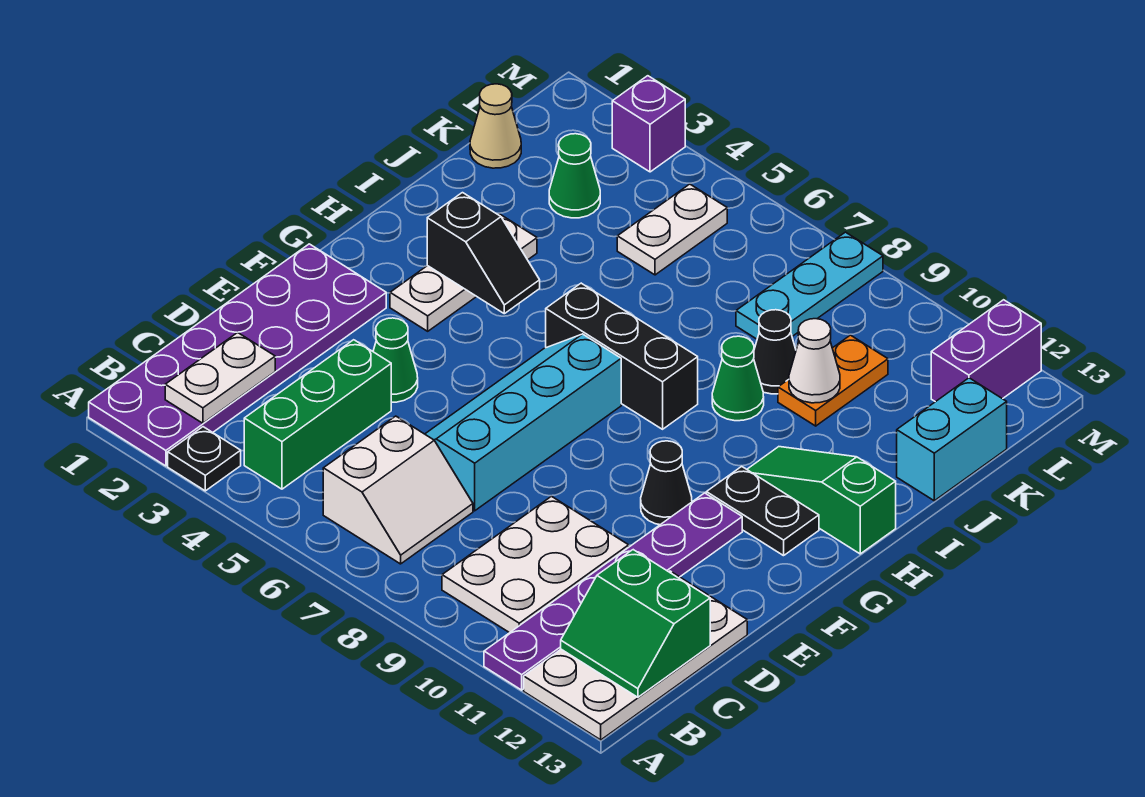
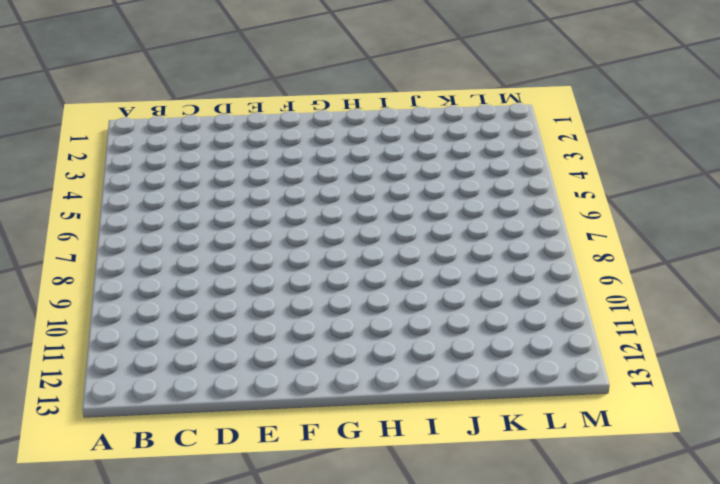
none -> purple 2x6 plate [89,244,386,466]
none -> black 1x1 plate [168,427,241,491]
none -> purple 1x6 plate [484,493,742,690]

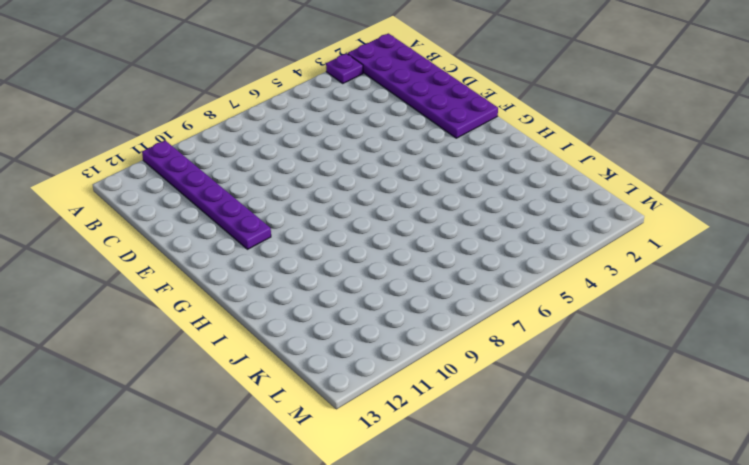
purple 1x1 plate [326,54,363,83] -> black 1x1 plate [168,427,241,491]
none -> white 2x4 plate [524,571,747,740]
none -> green 1x3 brick [244,340,391,489]
none -> white 2x2 slope [323,416,473,564]

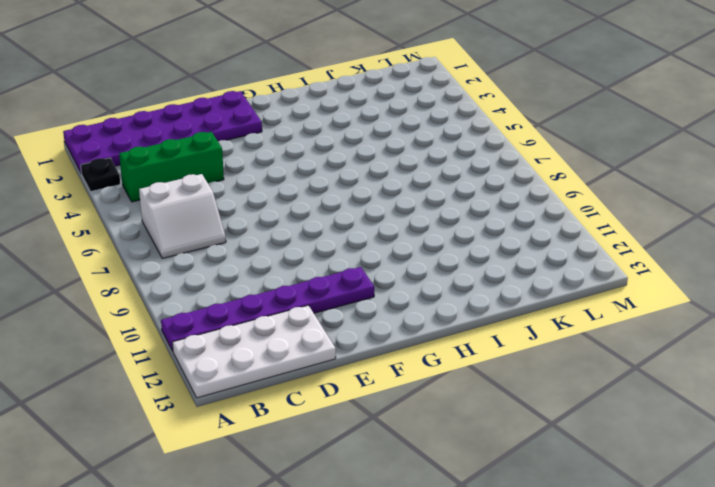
none -> white 2x3 plate [442,496,629,633]
none -> cyan 2x4 slope [425,334,621,511]
none -> green 1x1 cone [373,318,418,402]

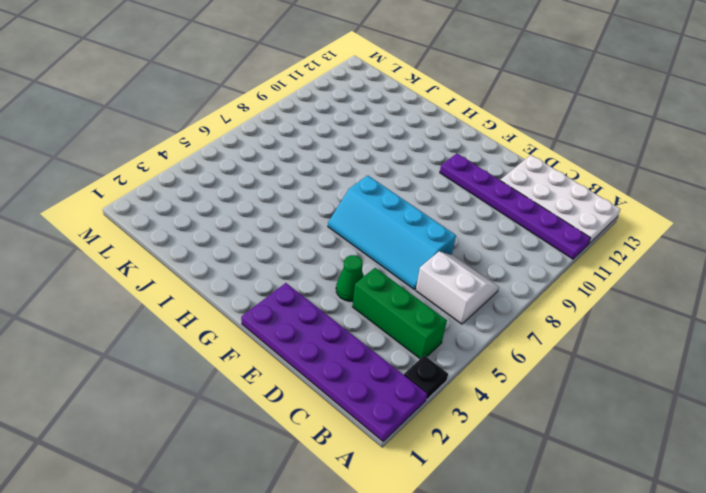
none -> white 2x3 plate [442,496,629,633]
none -> black 1x1 cone [641,441,692,525]
none -> white 1x3 plate [390,214,537,331]

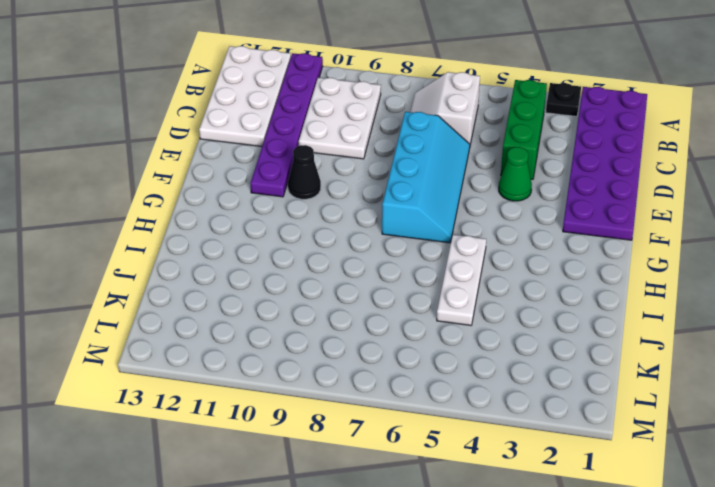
white 1x3 plate [437,235,486,325] -> white 1x3 plate moved to [390,214,537,331]
none -> black 1x2 plate [706,466,819,556]
none -> black 1x3 brick [546,283,698,429]
none -> green 1x3 slope [747,447,896,554]

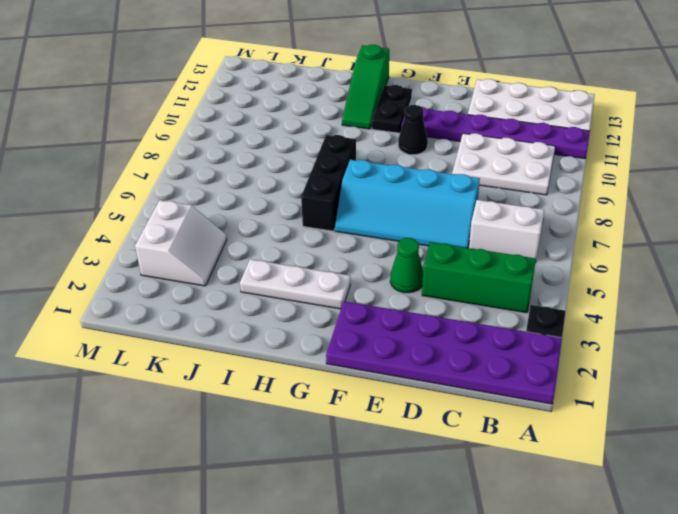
white 2x2 slope [135,200,227,286] -> green 1x1 cone [549,134,600,218]
none -> green 1x1 cone [712,336,764,421]
none -> black 1x1 cone [754,310,796,394]
none -> orange 1x2 plate [778,335,888,426]

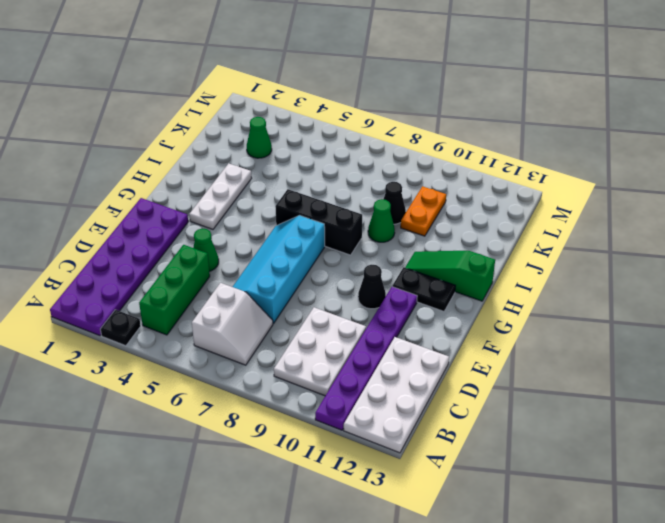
none -> cyan 1x2 brick [897,378,1007,501]
none -> tan 1x1 cone [470,84,521,168]
none -> white 1x2 plate [617,184,727,275]

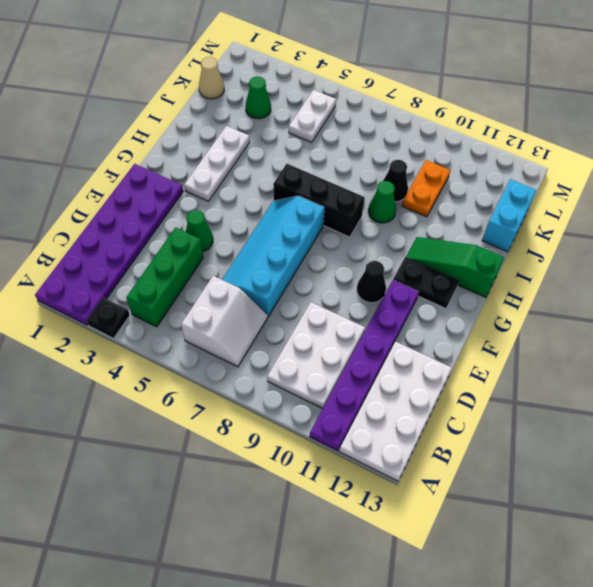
none -> cyan 1x3 plate [736,232,883,339]
none -> purple 1x2 brick [931,300,1041,402]
none -> purple 1x1 brick [612,76,685,172]

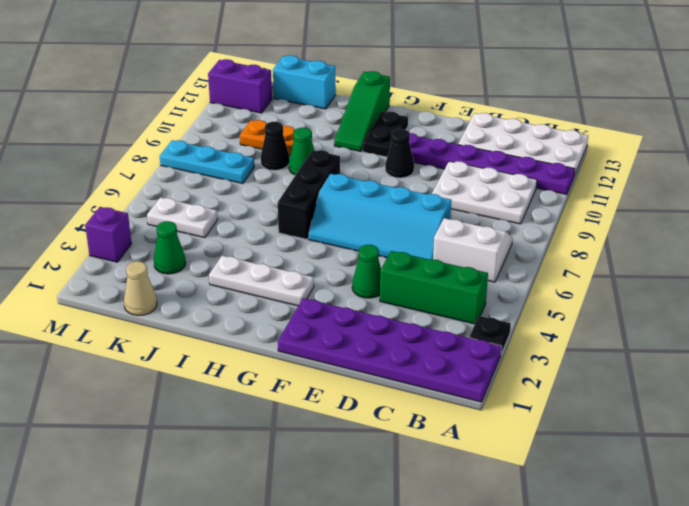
none -> white 1x2 plate [165,332,275,423]
none -> green 2x2 slope [561,550,710,697]
none -> black 1x2 slope [427,193,540,314]

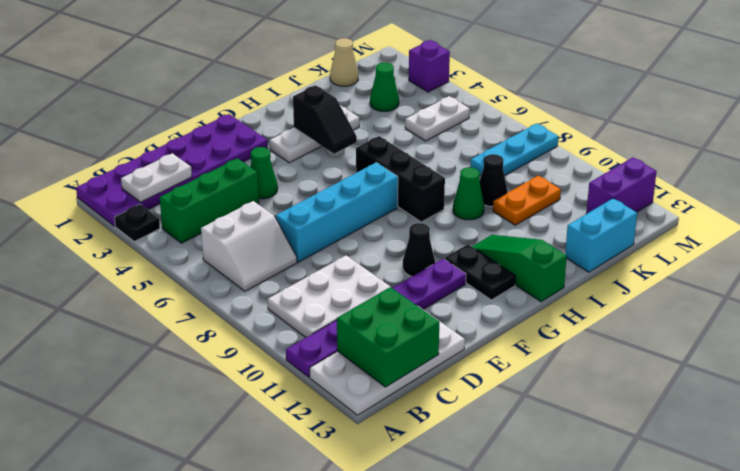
green 2x2 brick [337,287,439,387] -> green 2x2 slope [561,550,710,697]
none -> white 1x1 cone [789,319,840,403]

